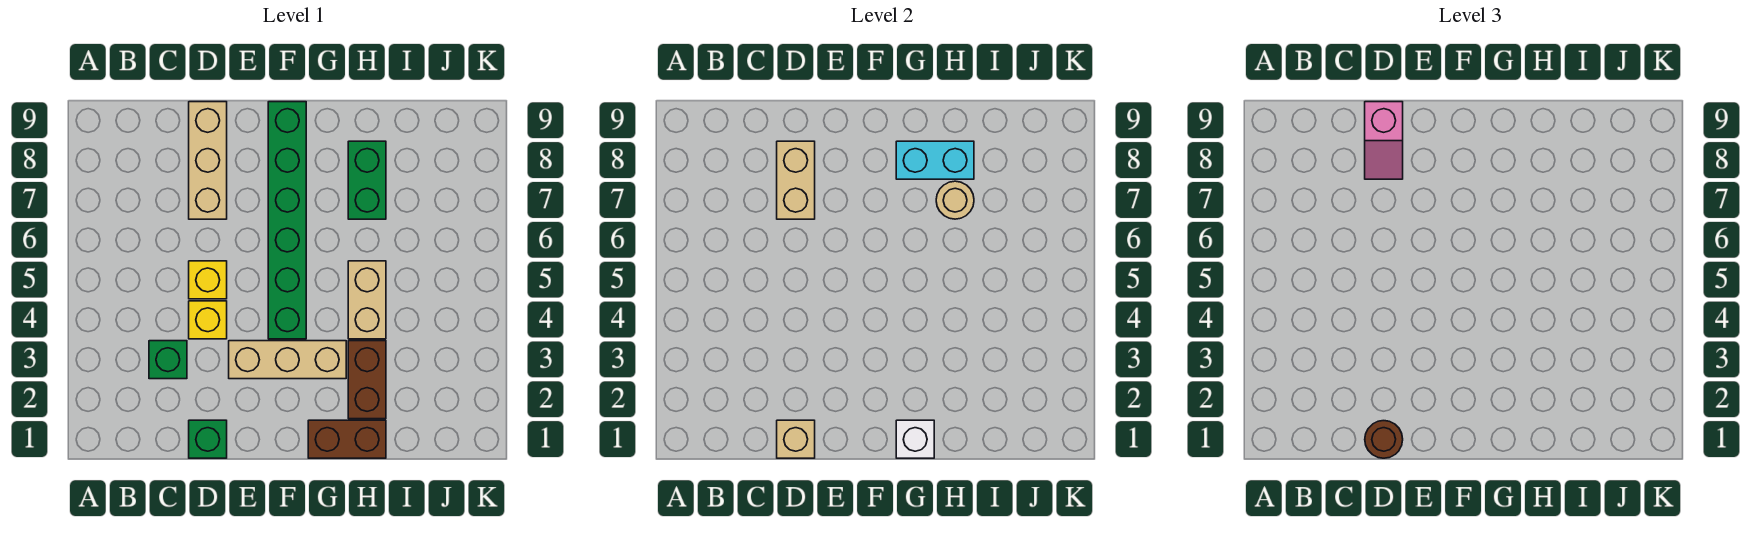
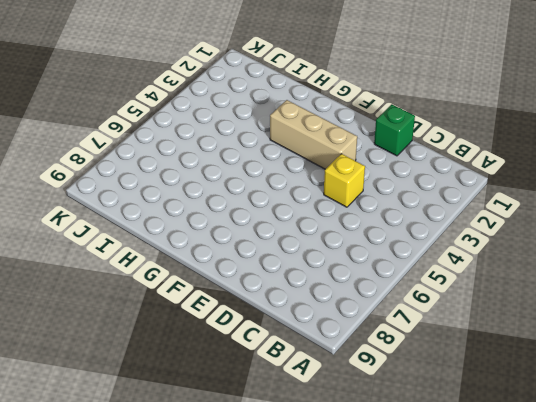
none -> green 1x1 brick [149,341,187,379]
none -> yellow 1x1 brick [189,261,227,299]
none -> tan 1x3 brick [189,102,227,219]

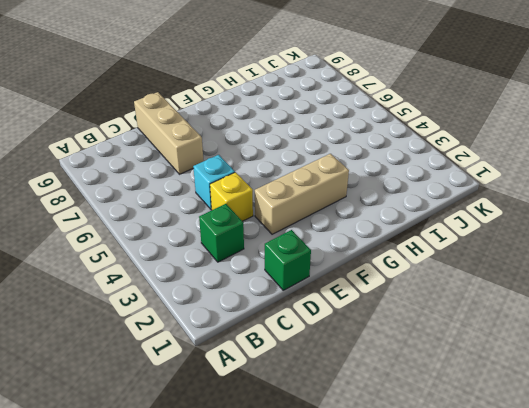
cyan 1x1 brick [193,155,235,210] -> yellow 1x1 brick [189,261,227,299]
none -> green 1x6 brick [268,102,306,339]
none -> brown 1x2 brick [308,420,386,458]
none -> brown 1x2 brick [348,341,386,419]

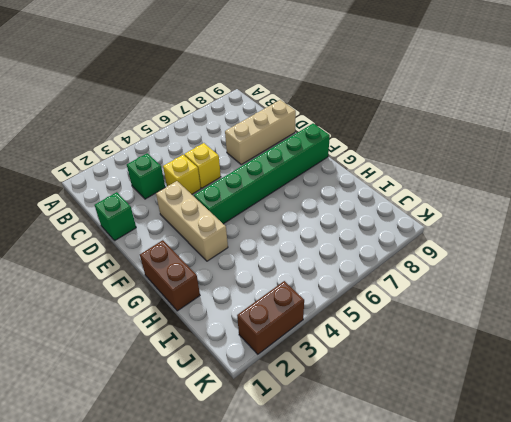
brown 1x2 brick [237,281,304,354] -> brown 1x2 brick moved to [348,341,386,419]
none -> tan 1x2 brick [348,261,386,339]
none -> green 1x2 brick [348,141,386,219]
none -> tan 1x1 brick [777,420,815,458]

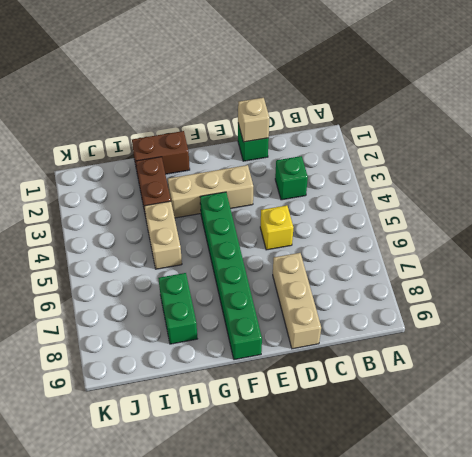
none -> yellow 1x1 brick [189,301,227,339]
none -> tan 1x2 brick [777,141,815,219]
none -> white 1x1 brick [896,420,934,458]

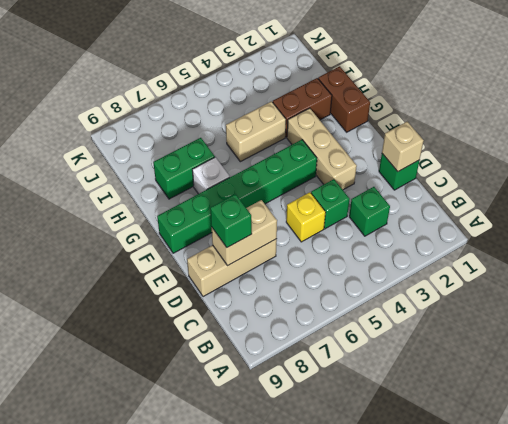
green 1x1 brick [311,179,349,229] -> yellow 1x1 brick [189,301,227,339]
green 1x1 brick [210,194,252,247] -> pink 1x2 slope [1365,102,1403,179]
white 1x1 brick [192,157,230,194] -> white 1x1 brick moved to [896,420,934,458]
none -> cyan 1x2 brick [896,141,974,179]
none -> tan 1x1 round brick [936,181,974,219]
none -> brown 1x1 round brick [1365,421,1403,458]

